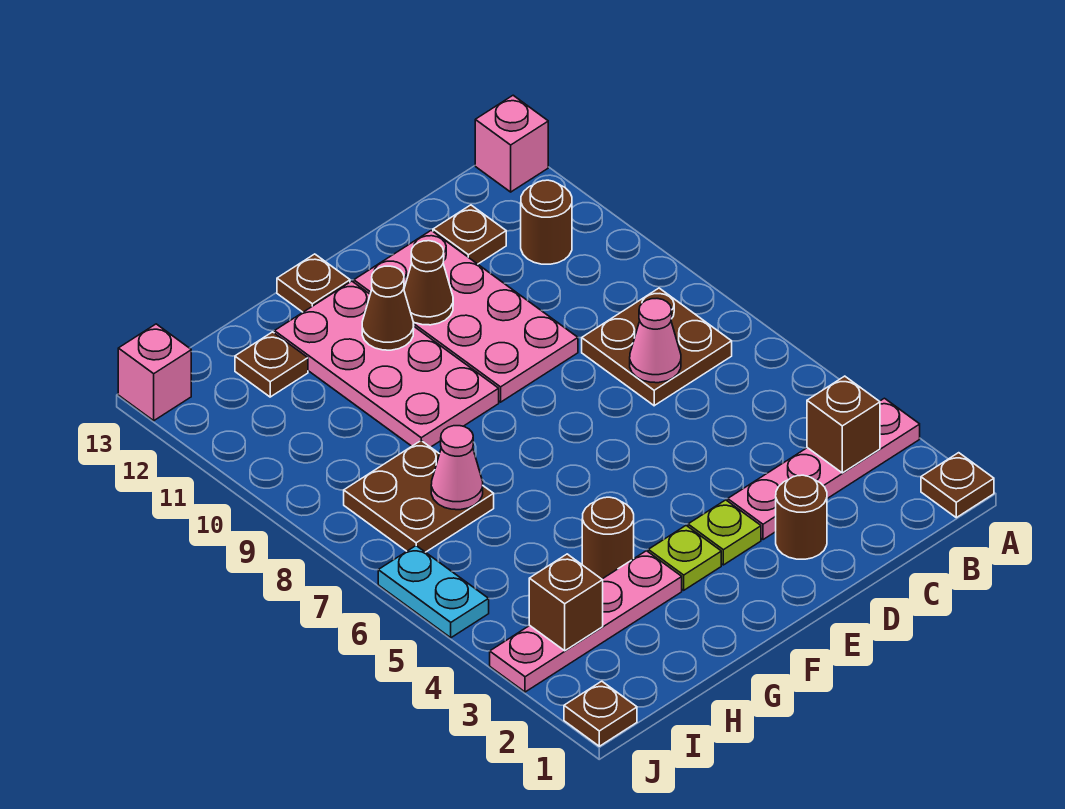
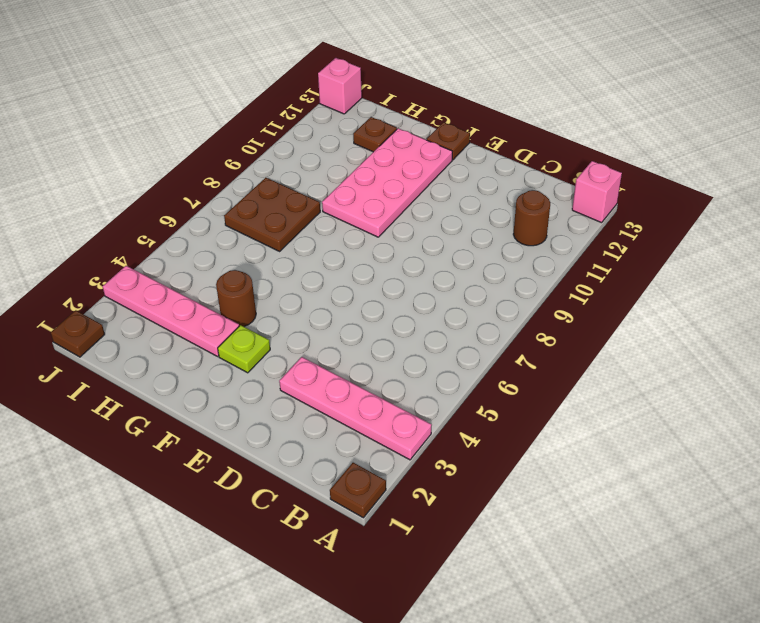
none -> brown 2x2 plate [582,288,732,406]
none -> brown 1x1 plate [433,205,506,264]
none -> brown 1x1 round brick [776,475,827,559]

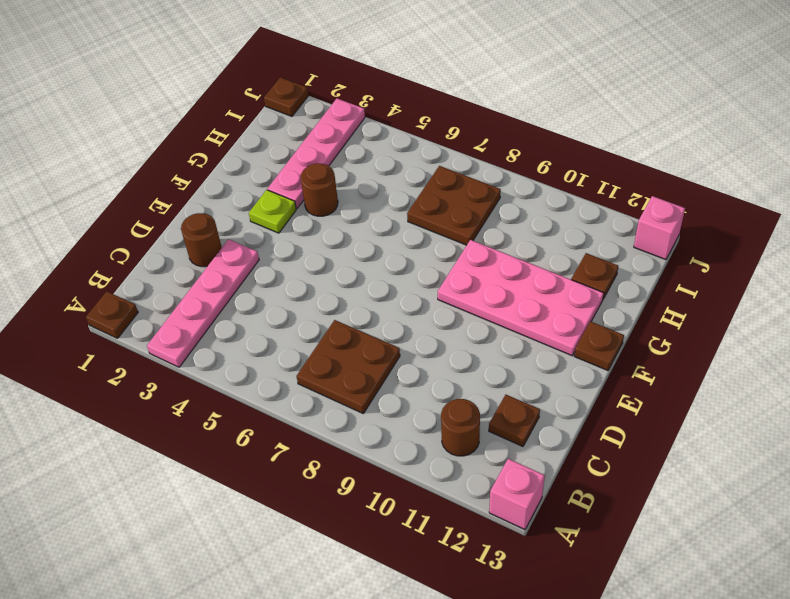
none -> pink 2x4 plate [354,230,578,402]
none -> lime 1x1 plate [688,500,761,565]
none -> cyan 1x2 plate [378,546,489,638]

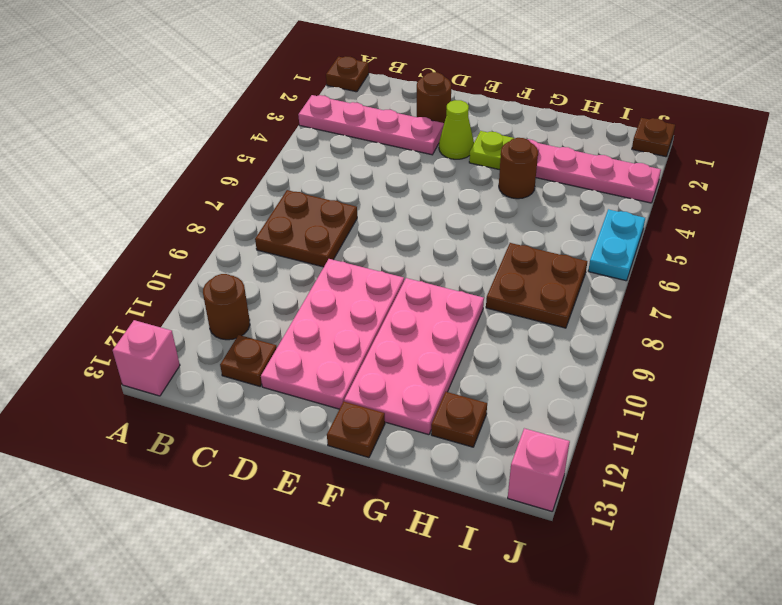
lime 1x1 cone [439,100,474,159] -> lime 1x1 plate [688,500,761,565]
none -> brown 1x1 brick [807,376,880,473]
none -> pink 1x1 cone [630,299,681,383]
none -> brown 1x1 cone [404,241,453,325]

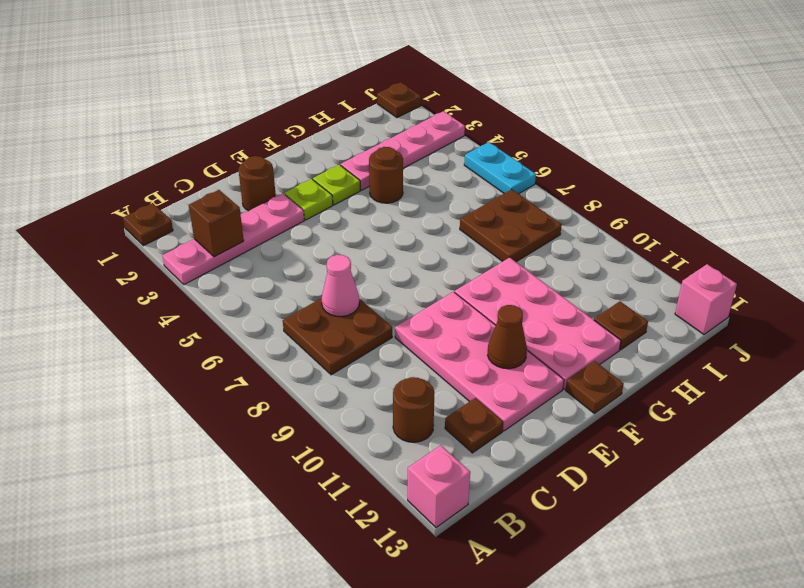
none -> brown 1x1 cone [362,266,414,350]
none -> pink 1x1 cone [431,426,483,510]
none -> brown 1x1 brick [529,554,603,651]

